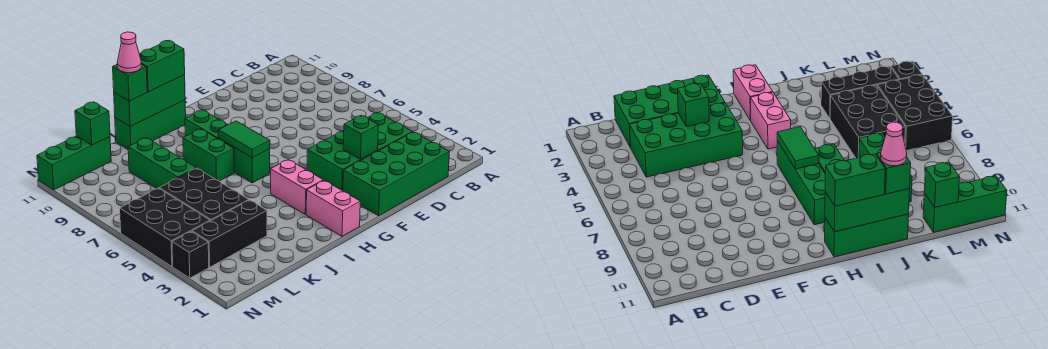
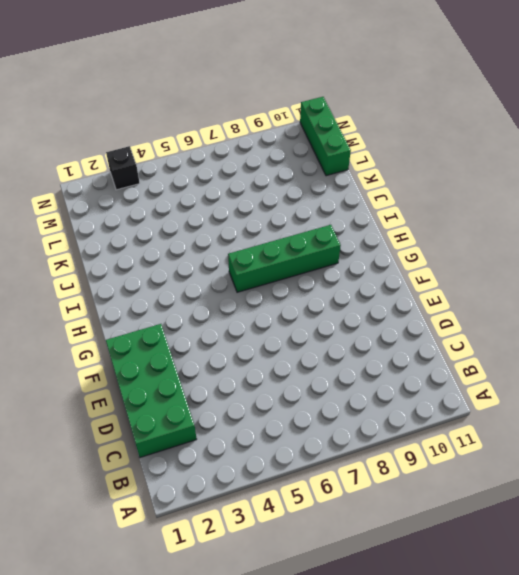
none -> green 2x4 brick [307,113,412,191]
none -> pink 1x2 brick [306,180,360,236]
none -> pink 1x2 brick [271,160,323,214]

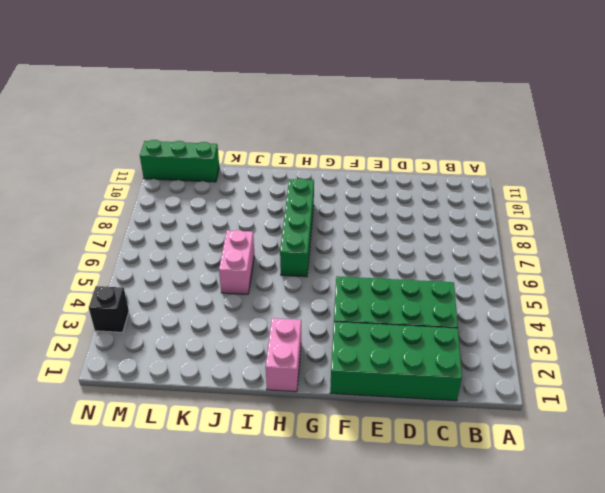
pink 1x2 brick [219,230,254,294] -> pink 1x2 brick moved to [271,160,323,214]
none -> green 1x3 brick [115,100,186,149]
none -> green 1x2 brick [183,129,234,181]
none -> black 1x3 brick [192,200,267,267]

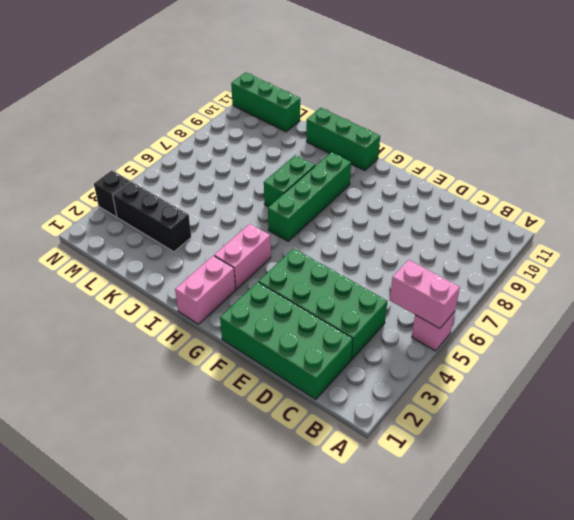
pink 1x1 brick [412,312,455,351] -> none
pink 1x2 brick [390,260,460,328] -> none
none -> black 2x3 brick [159,168,249,221]
none -> green 1x3 brick [128,138,196,189]
none -> black 2x3 brick [120,188,210,267]

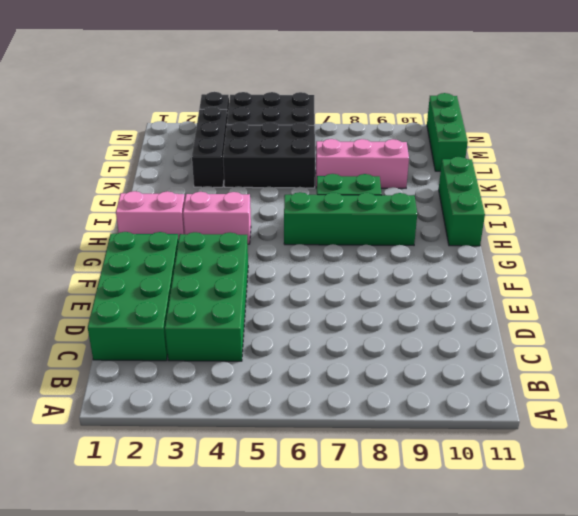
pink 1x3 brick [316,139,409,188] -> green 1x3 brick [128,138,196,189]
none -> green 1x1 brick [343,115,378,159]
none -> green 1x2 tile [218,121,270,158]
none -> green 1x3 brick [114,75,185,126]

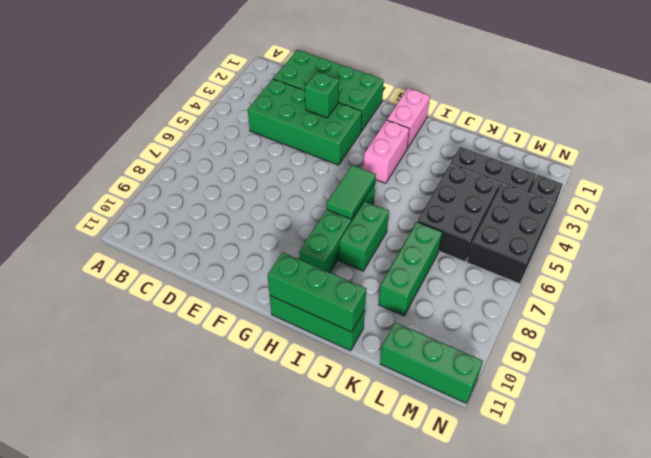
none -> green 1x1 brick [75,102,110,145]
none -> green 1x2 brick [139,41,185,92]
none -> green 1x1 brick [113,64,147,101]

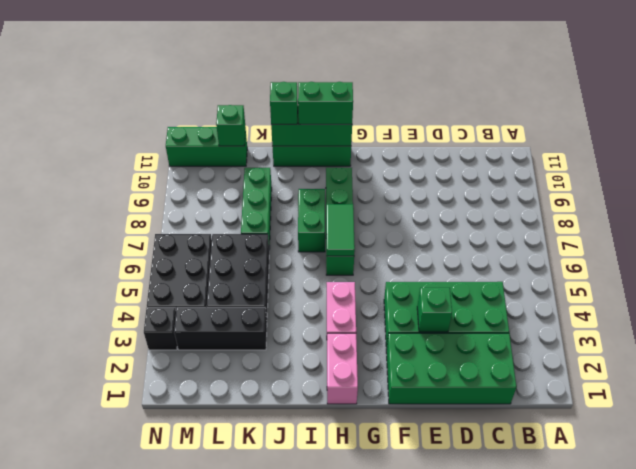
none -> pink 1x1 cone [117,32,141,73]

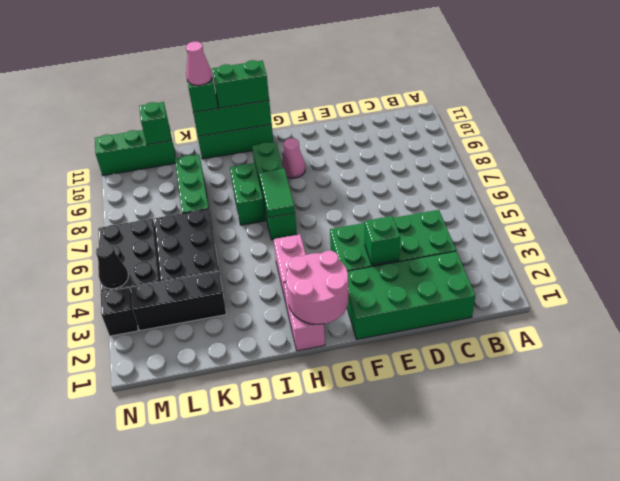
pink 2x2 round brick [286,251,349,324] -> none
pink 1x1 cone [282,138,305,178] -> none
black 1x1 cone [96,244,128,289] -> none

